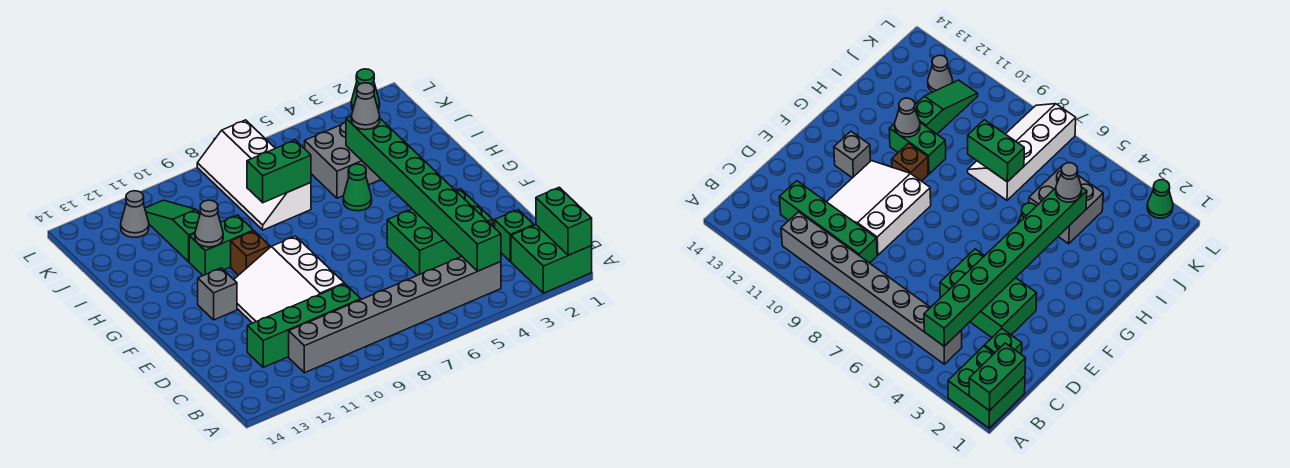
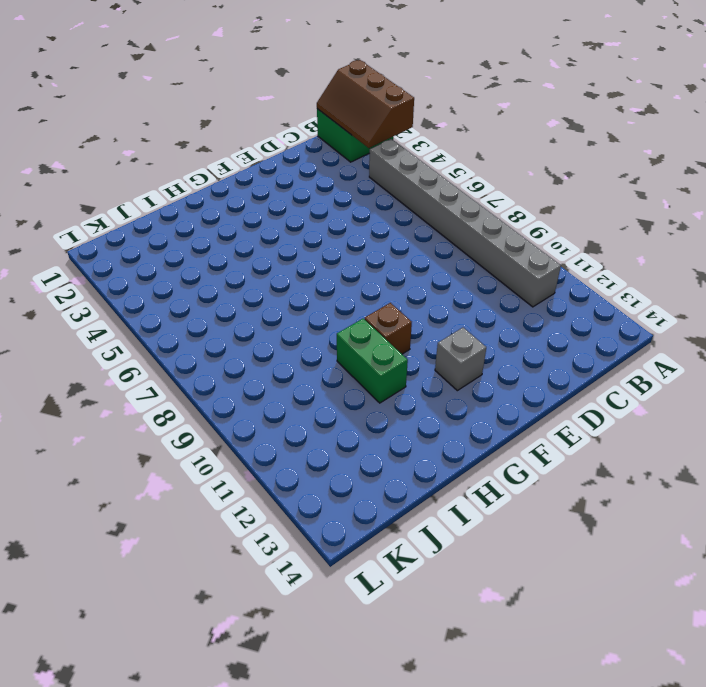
brown 2x3 slope [317,60,414,148] -> green 1x2 brick [536,187,592,255]
none -> green 1x1 brick [495,210,534,261]
none -> green 1x4 brick [247,284,361,367]
none -> green 2x3 brick [387,189,493,275]

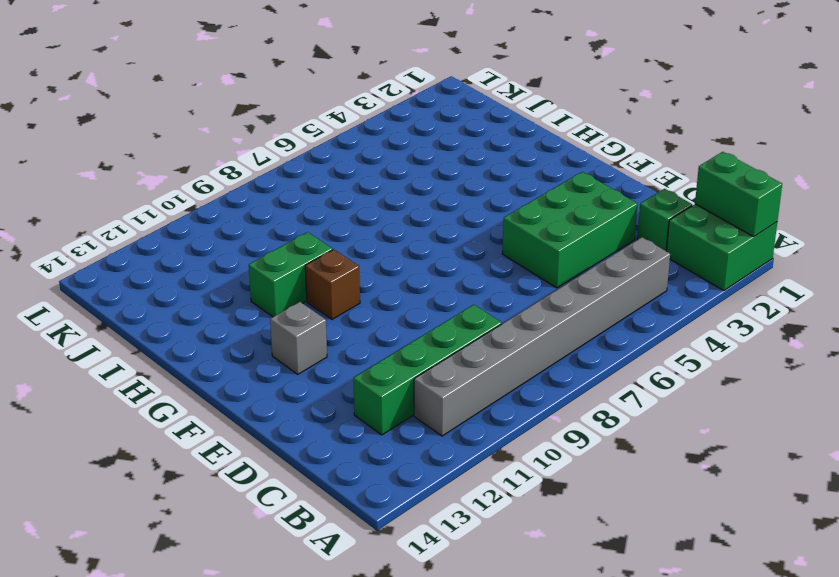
none -> white 3x3 slope [234,236,344,323]
none -> green 1x1 cone [343,164,372,211]
none -> grey 2x2 brick [305,122,381,198]

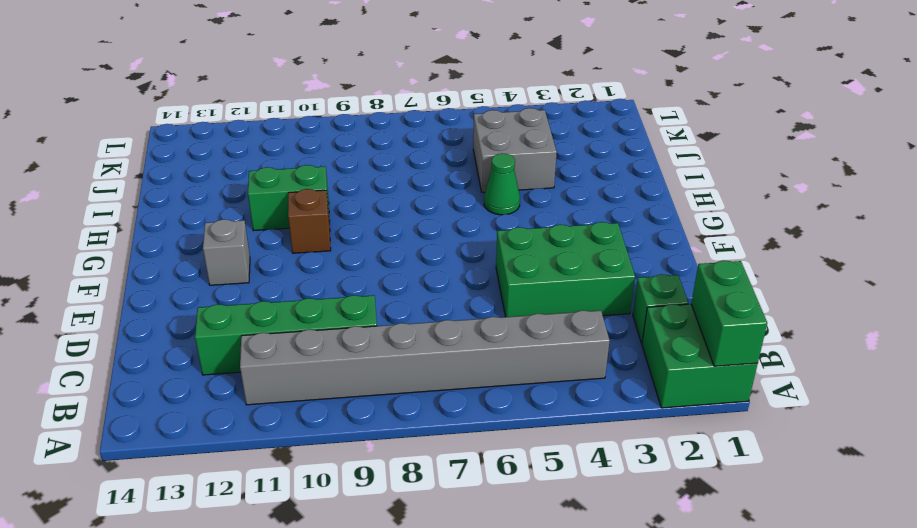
none -> white 3x3 slope [234,236,344,323]
none -> white 2x4 slope [197,120,311,230]
none -> green 1x3 slope [145,200,200,262]

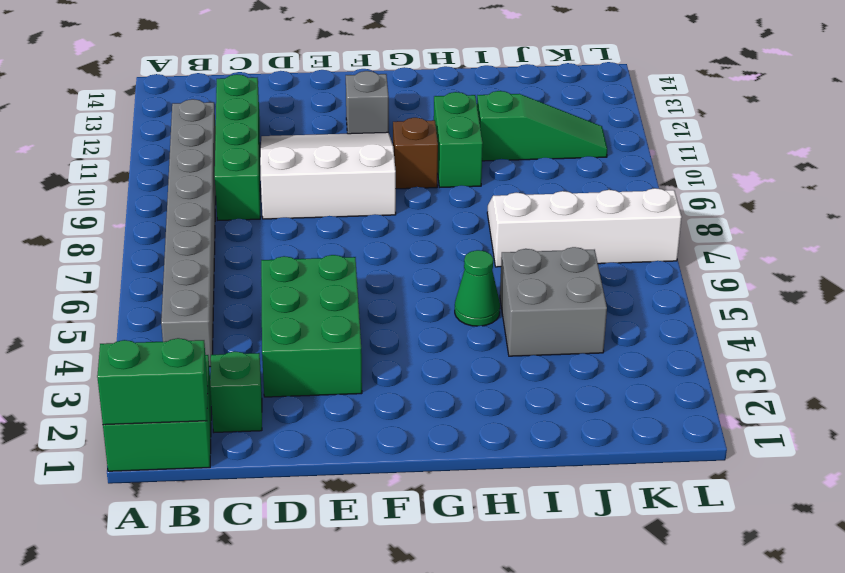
none -> grey 1x1 cone [121,191,149,237]
none -> green 1x1 cone [351,69,380,110]
none -> green 1x8 brick [346,116,501,271]

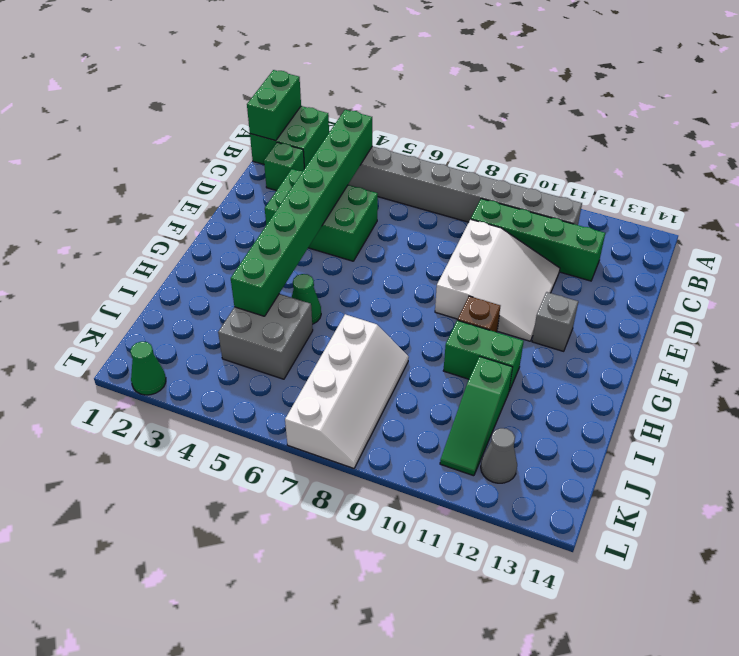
none -> grey 1x1 cone [195,200,223,247]
none -> green 1x2 brick [247,140,311,203]
none -> grey 1x1 cone [351,83,380,130]

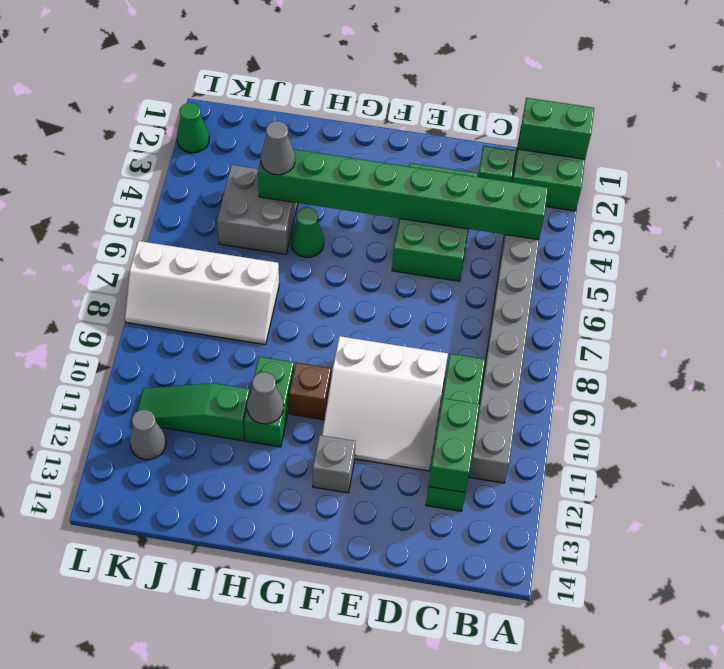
green 1x2 brick [429,398,479,492] -> green 1x2 brick moved to [247,140,311,203]

